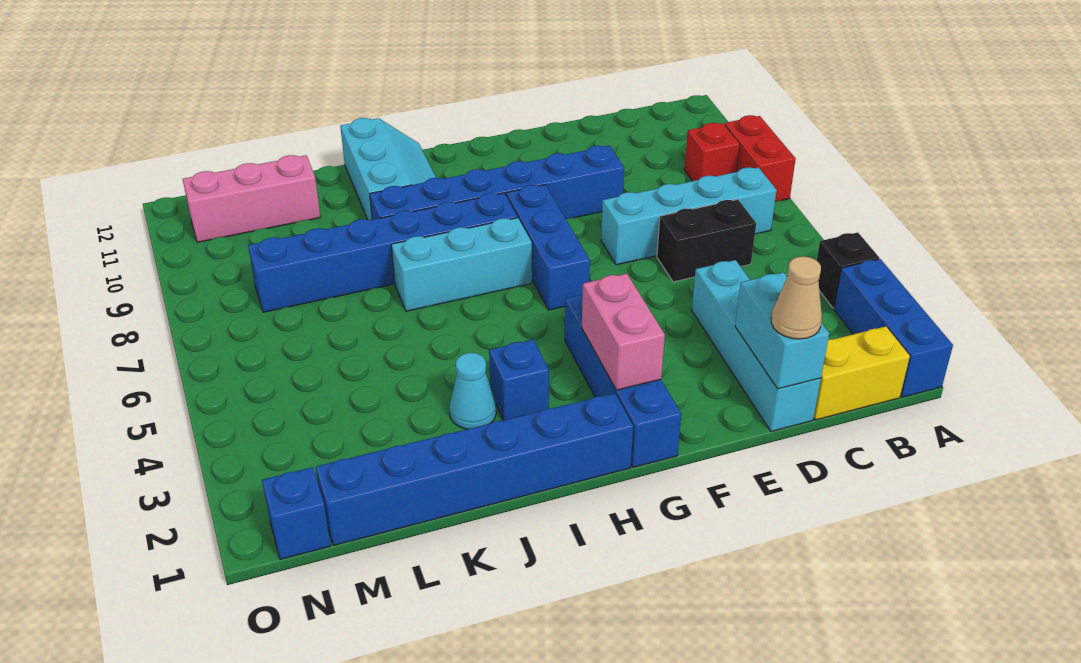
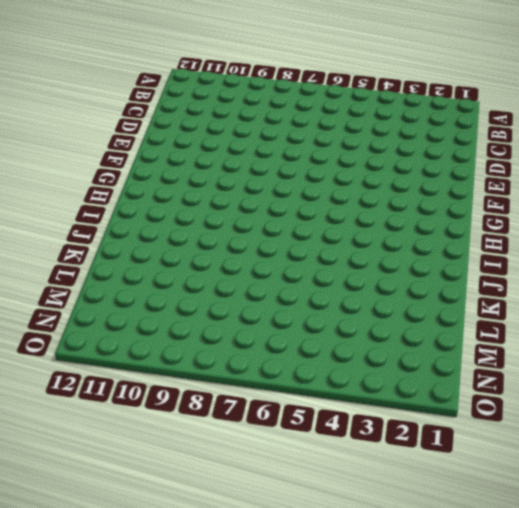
none -> blue 1x3 brick [834,259,953,397]
none -> black 1x1 brick [817,232,879,308]
none -> red 1x2 brick [725,115,796,202]

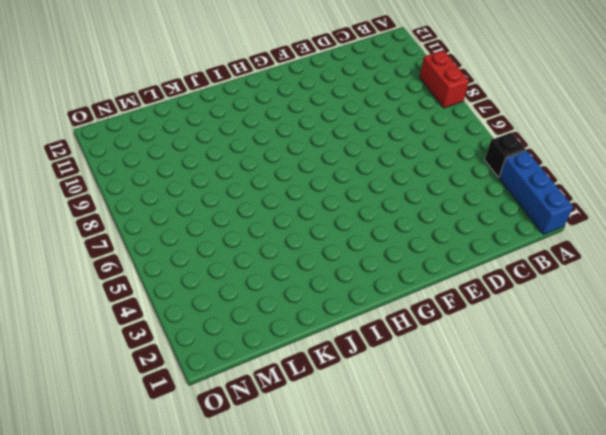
none -> yellow 1x2 brick [814,326,910,420]
none -> cyan 1x4 brick [601,167,777,265]
none -> red 1x1 brick [684,123,740,181]

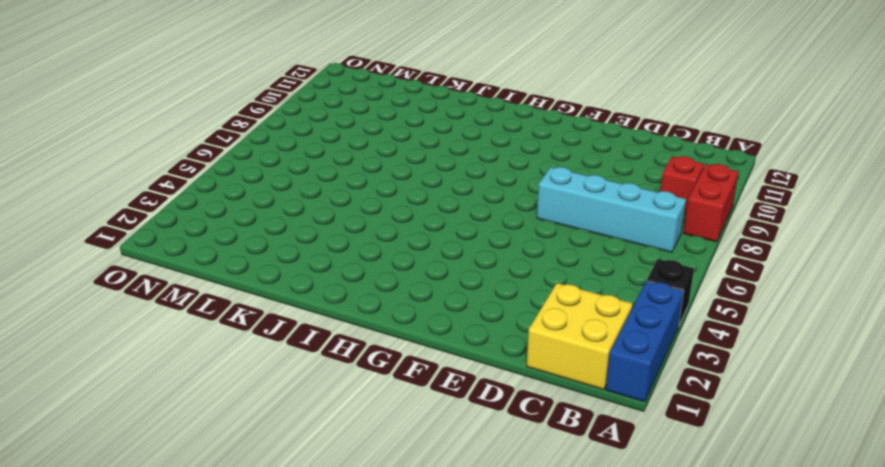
yellow 2x2 brick [527,283,633,390] -> yellow 1x2 brick [814,326,910,420]
none -> black 1x2 brick [657,200,756,282]
none -> cyan 1x4 brick [692,260,821,431]
none -> blue 1x6 brick [370,146,624,220]

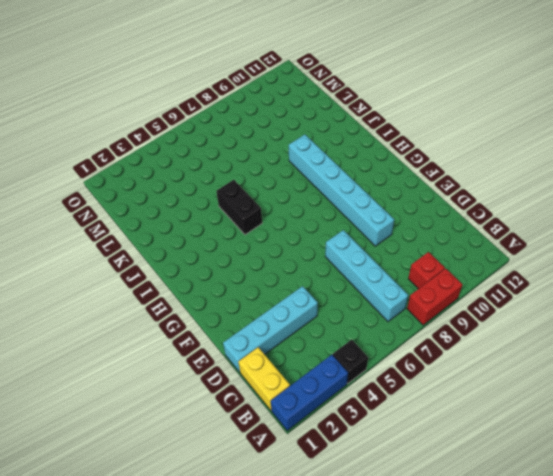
cyan 1x6 brick [289,135,394,246] -> blue 1x6 brick [370,146,624,220]
black 1x2 brick [216,180,262,235] -> black 1x2 brick moved to [657,200,756,282]
none -> blue 1x4 brick [565,295,681,467]
none -> blue 1x3 brick [506,185,590,310]
none -> blue 1x6 brick [316,393,633,546]

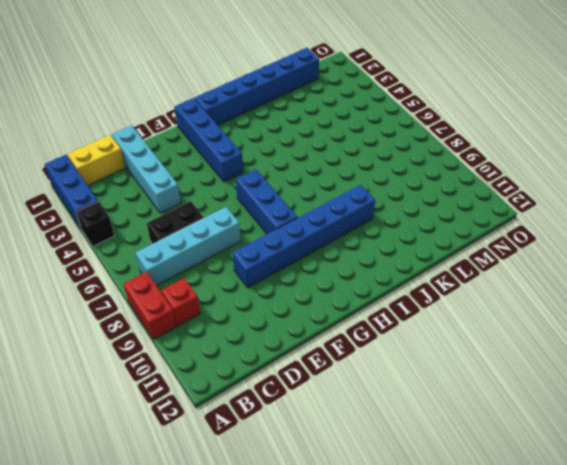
none -> cyan 1x3 brick [391,218,532,311]
none -> blue 1x6 brick [248,193,517,312]
none -> blue 1x1 brick [489,339,549,420]

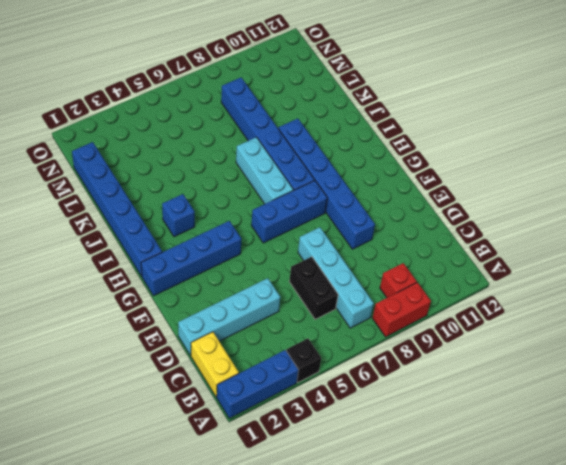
none -> cyan 2x3 slope [340,118,436,220]
none -> cyan 1x1 cone [449,353,496,429]
none -> pink 1x3 brick [183,155,320,242]

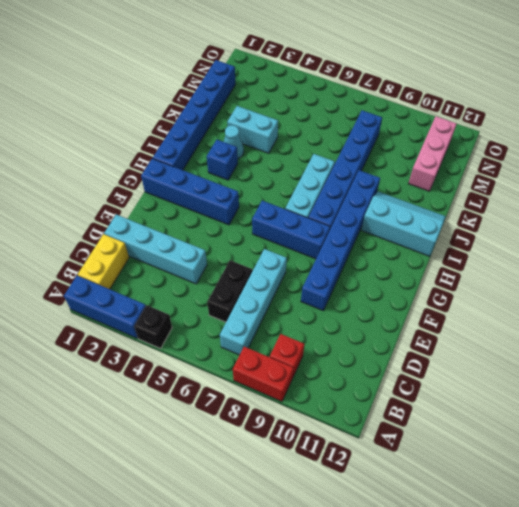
cyan 2x3 slope [361,192,446,256] -> cyan 2x3 slope turned to [340,118,436,220]
cyan 1x2 brick [227,106,278,153] -> cyan 1x2 brick moved to [735,272,829,389]
none -> blue 1x1 brick [262,467,331,559]
none -> pink 1x2 brick [582,274,665,390]
none -> tan 1x1 cone [771,257,822,339]

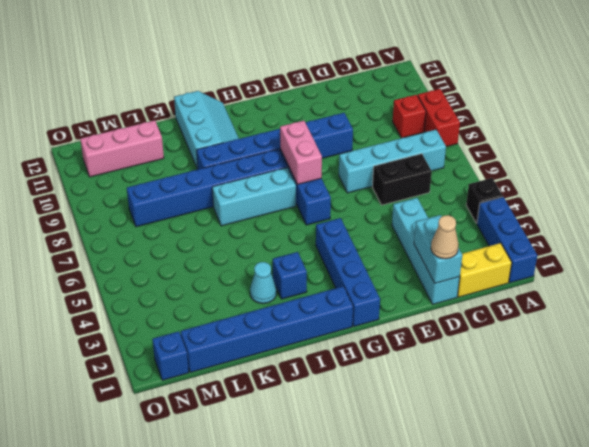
pink 1x2 brick [280,121,322,185] -> pink 1x2 brick moved to [582,274,665,390]

